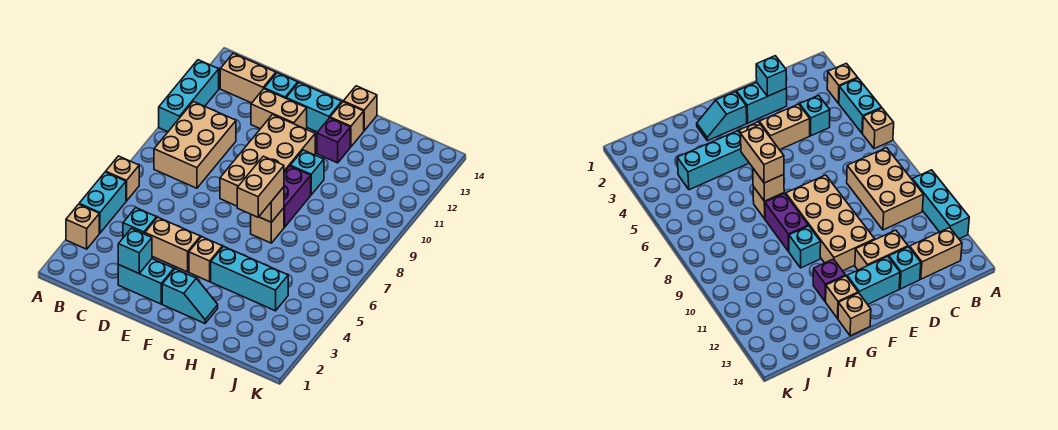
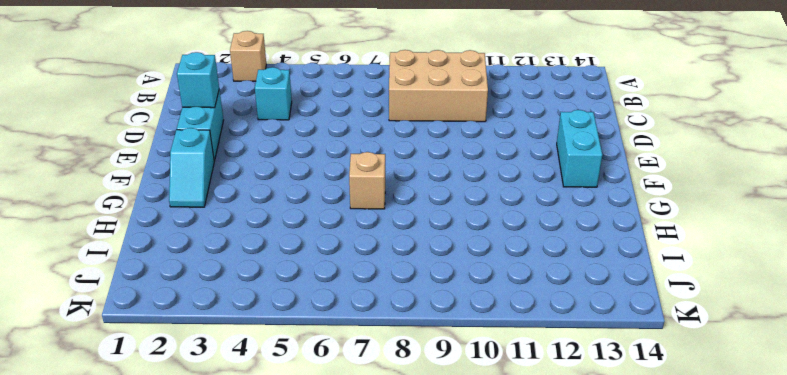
none -> cyan 1x2 brick [79,172,126,233]
none -> tan 1x1 brick [106,156,139,201]
none -> cyan 1x3 brick [159,60,219,132]

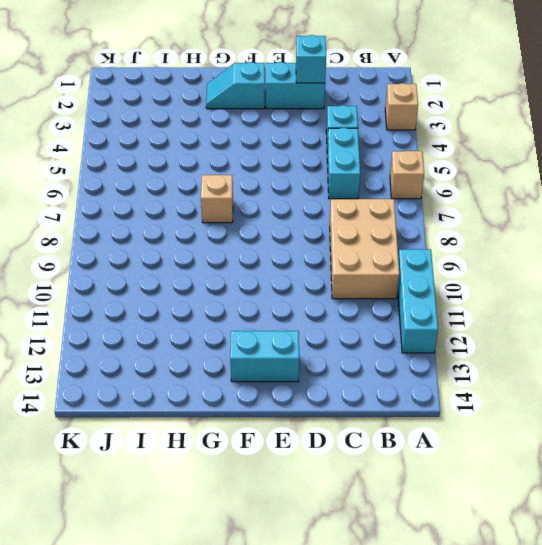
cyan 1x2 brick [327,128,360,199] -> cyan 1x2 brick moved to [79,172,126,233]
none -> tan 1x2 brick [220,53,276,103]
none -> tan 1x2 brick [145,217,200,272]
none -> tan 1x2 brick [251,89,307,129]

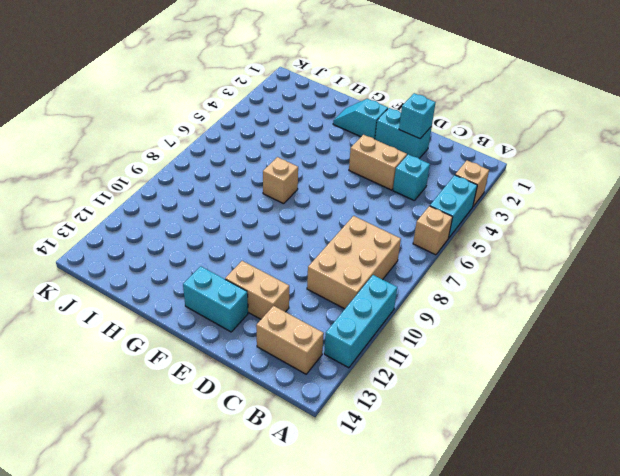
none -> cyan 1x1 brick [264,73,298,98]
none -> tan 2x4 brick [220,115,315,206]
none -> tan 1x1 brick [189,237,222,282]

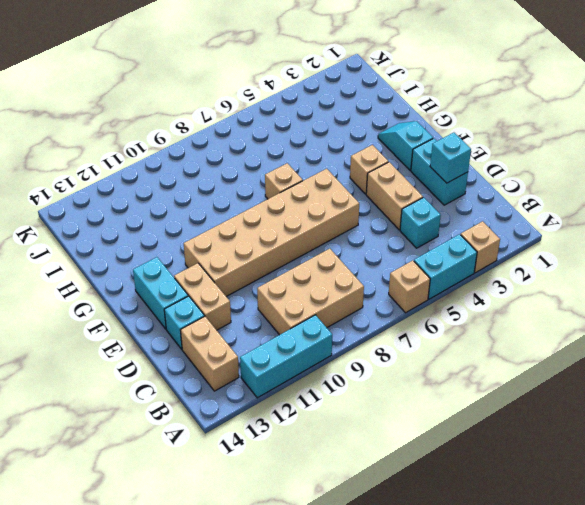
tan 2x6 brick [184,169,359,297] -> tan 2x4 brick [220,115,315,206]
none -> cyan 1x3 brick [211,246,288,311]
none -> purple 1x2 brick [284,166,311,227]
none -> cyan 1x1 brick [290,150,324,195]

